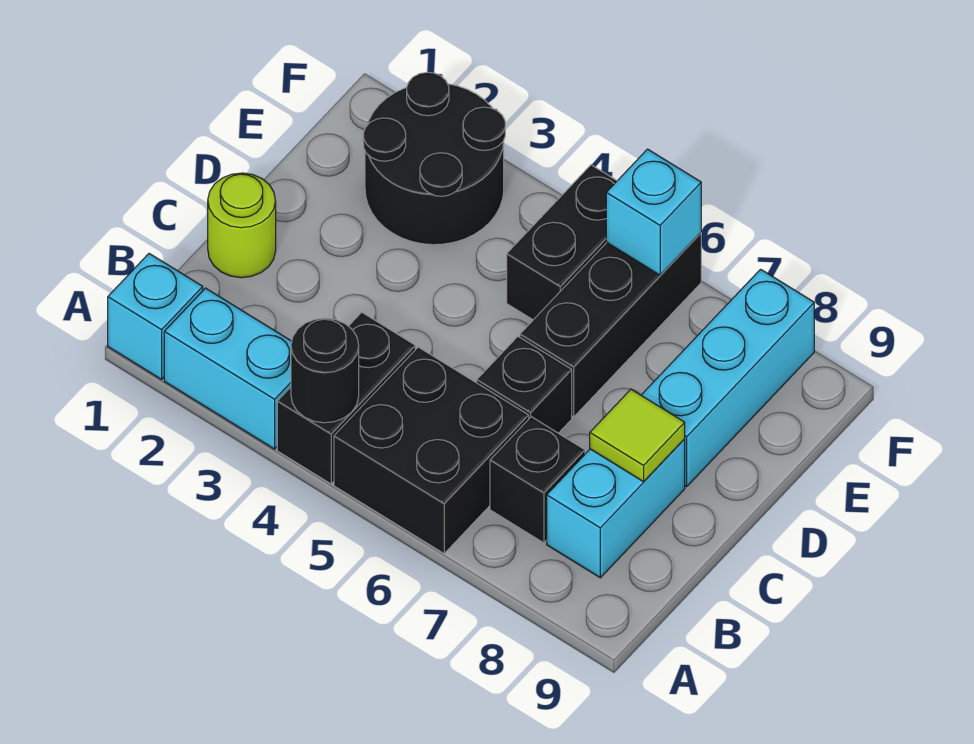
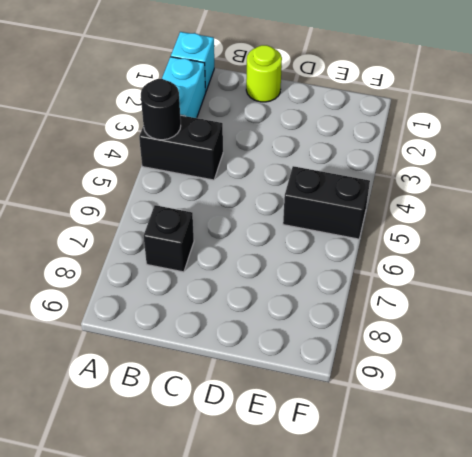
none -> black 2x2 brick [334,347,529,554]
none -> cyan 1x2 brick [547,439,685,578]
none -> black 1x1 brick [477,337,572,433]

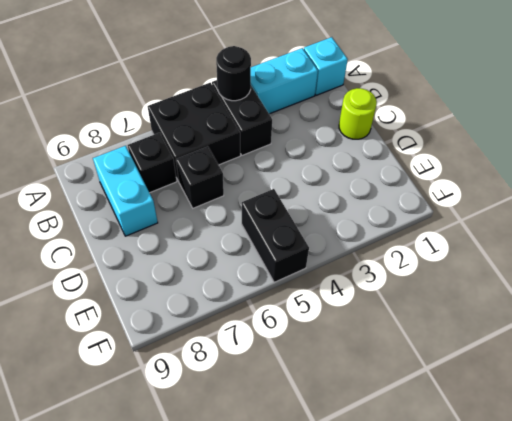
none -> black 1x3 brick [520,233,701,417]
none -> cyan 1x3 brick [641,269,814,486]
none -> black 2x2 round brick [363,72,505,245]

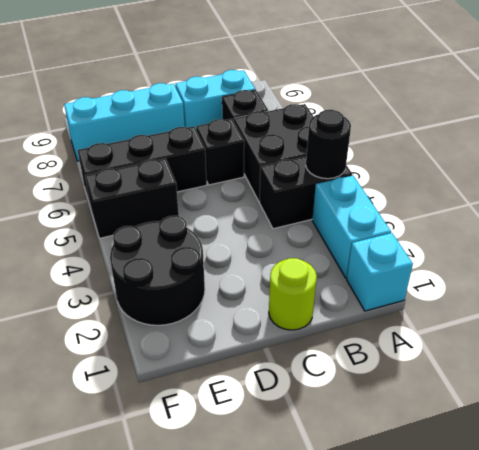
none -> lime 1x1 tile [590,389,685,482]
none -> cyan 1x1 brick [606,149,701,275]

